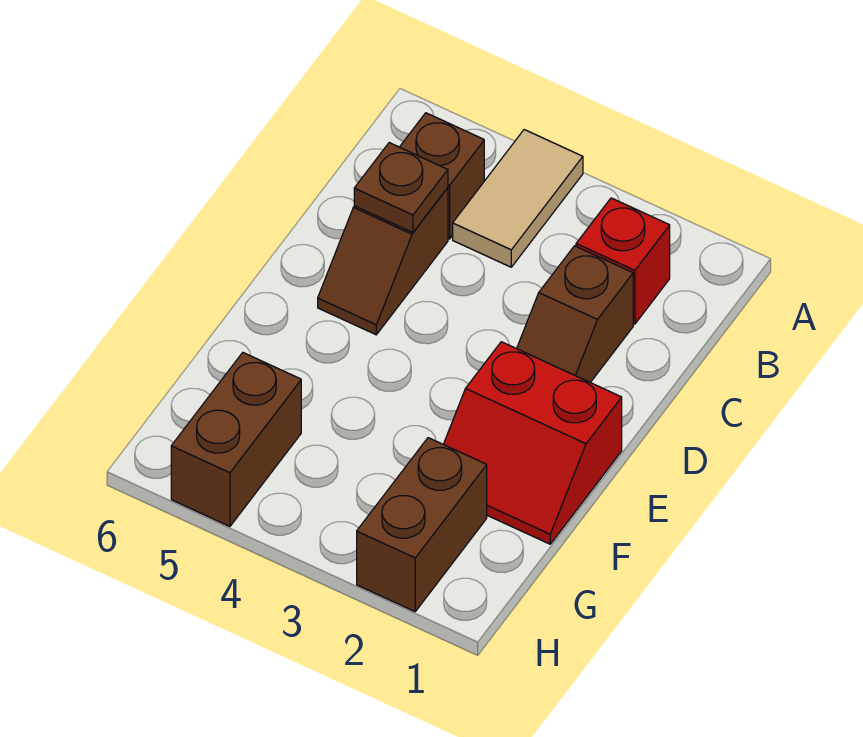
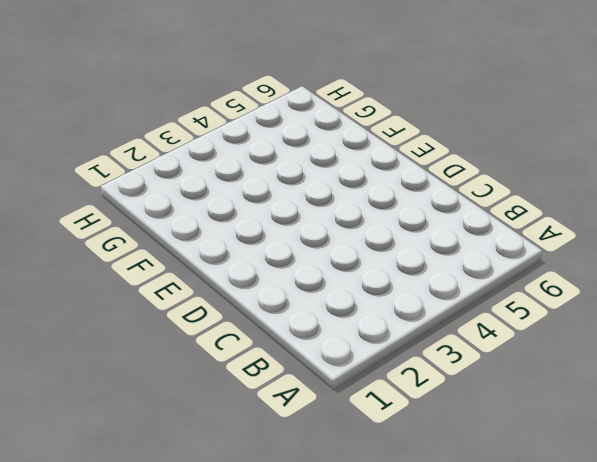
none -> tan 1x2 tile [453,130,583,267]
none -> red 1x1 brick [576,198,670,324]

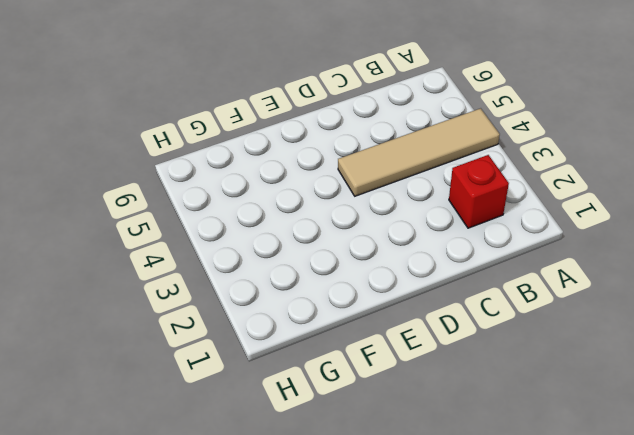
tan 1x4 tile [338,108,500,196] -> tan 1x2 tile [453,130,583,267]
none -> brown 1x1 brick [400,113,484,239]
none -> brown 1x2 slope [517,246,633,383]

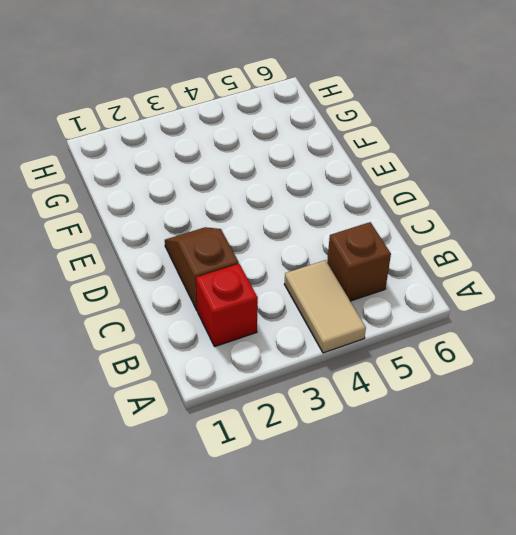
none -> brown 1x2 slope [318,188,448,335]
none -> red 2x2 slope [443,342,622,544]

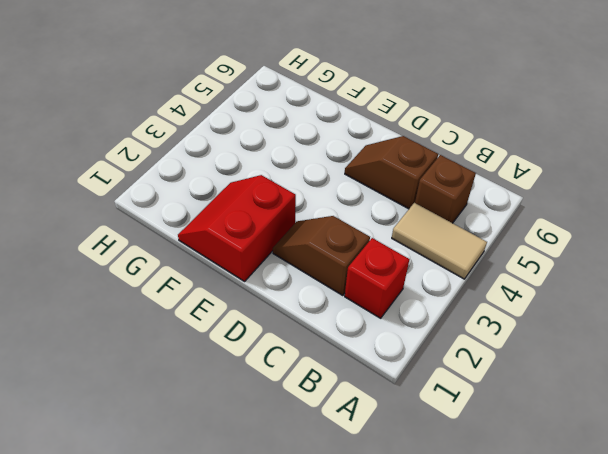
none -> brown 1x2 brick [357,438,487,611]
none -> brown 1x2 brick [171,353,301,526]

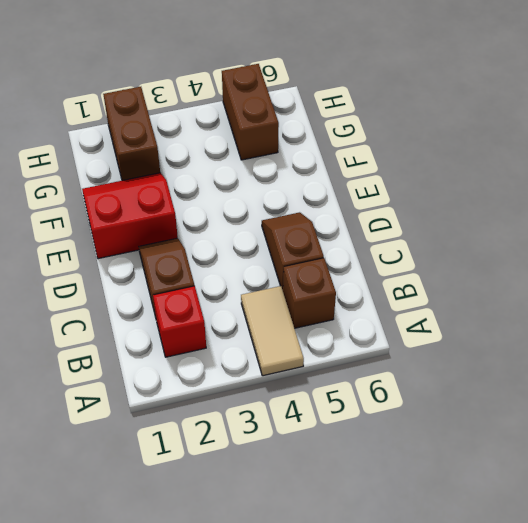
none -> brown 1x1 plate [354,143,448,232]

